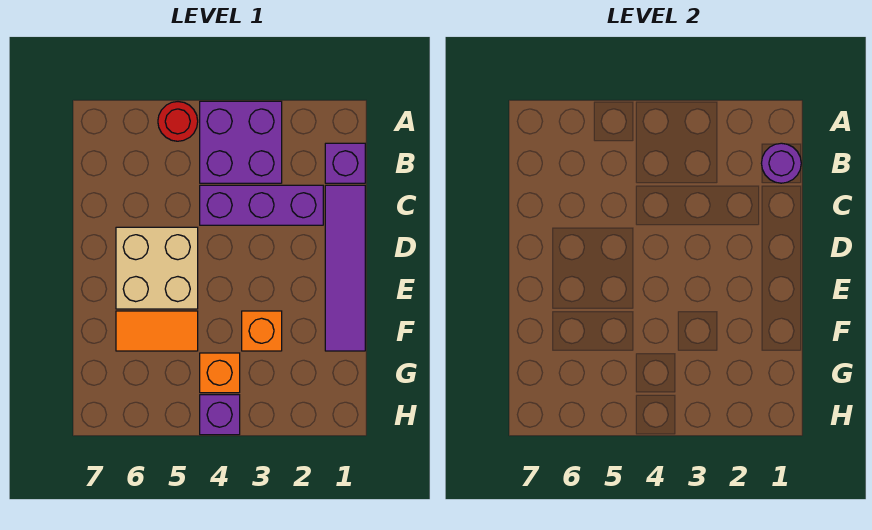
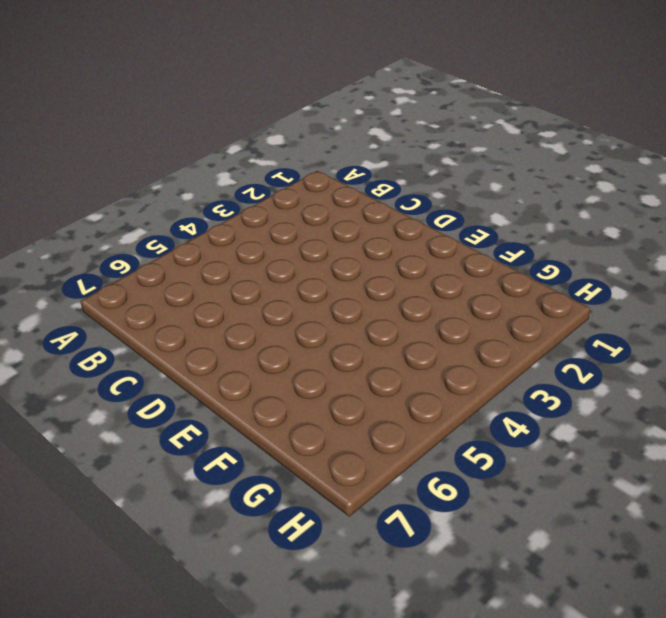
none -> purple 2x2 brick [200,101,282,183]
none -> red 1x1 round brick [158,102,198,141]

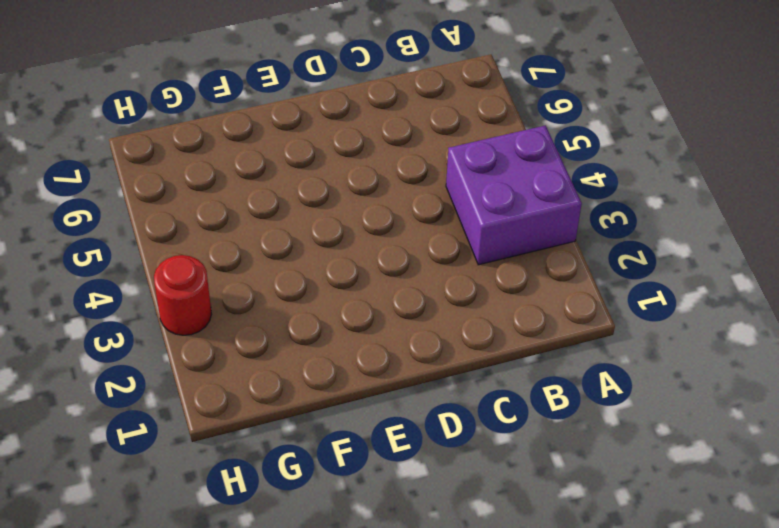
red 1x1 round brick [154,255,212,335] -> red 1x1 round brick moved to [158,102,198,141]
none -> purple 1x1 brick [325,143,365,183]
none -> purple 1x4 tile [325,185,365,351]

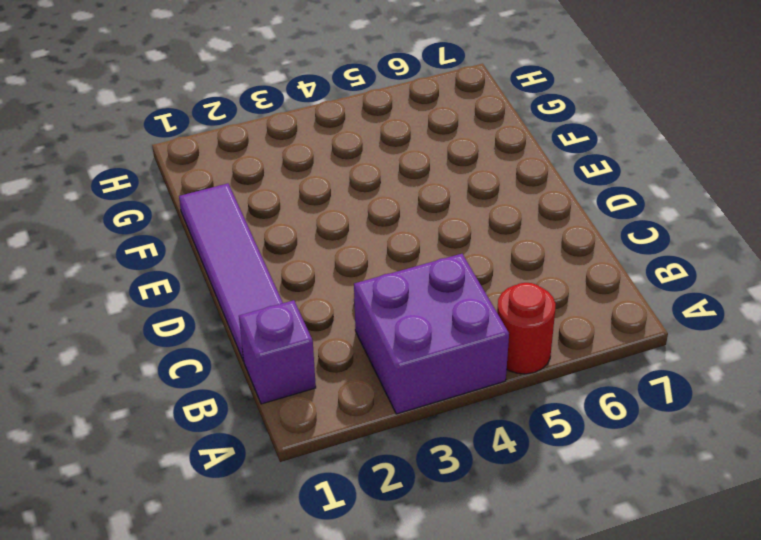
none -> purple 1x3 brick [200,185,323,225]
none -> tan 2x2 brick [116,227,198,309]

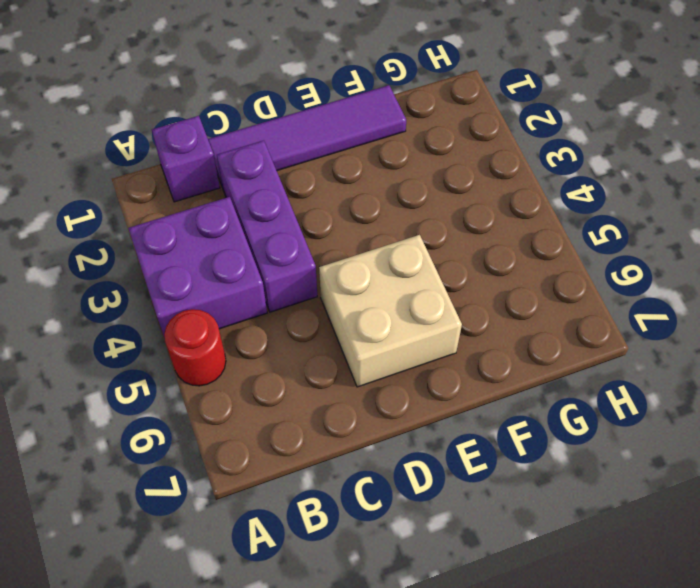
none -> orange 1x1 brick [242,311,282,351]
none -> orange 1x2 tile [116,311,198,351]

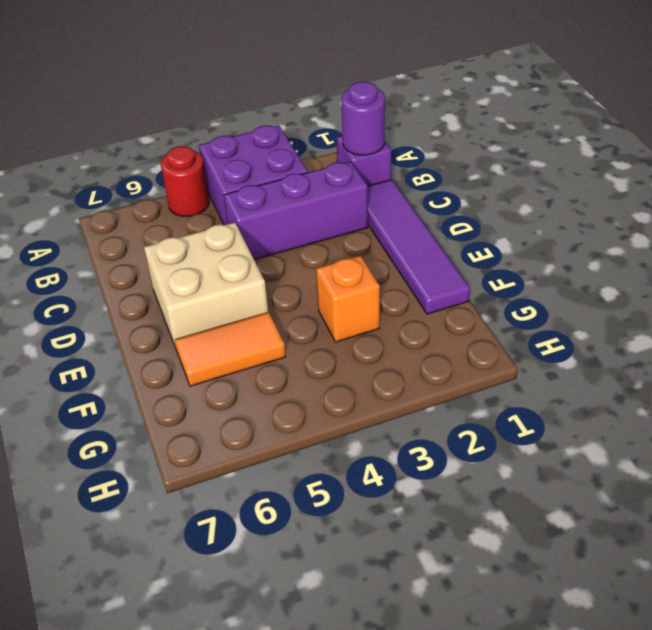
none -> orange 1x1 brick [200,353,240,393]
none -> purple 1x1 brick [200,395,240,435]

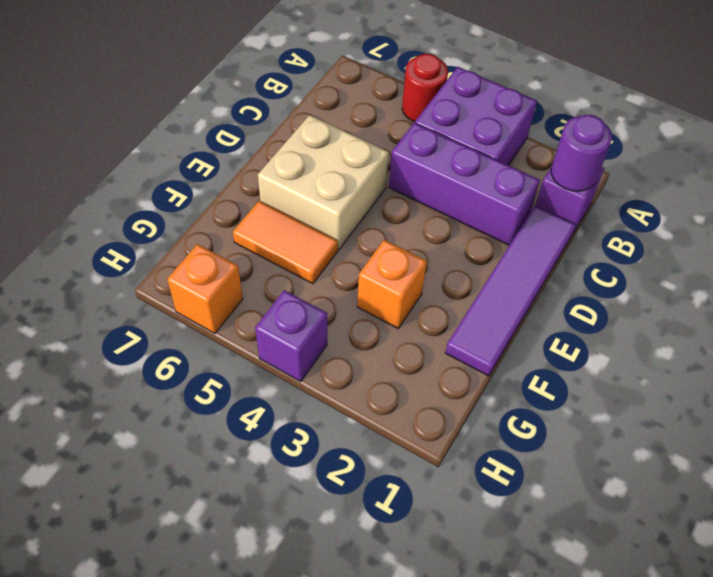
orange 1x1 brick [167,244,243,334] -> orange 1x1 brick moved to [200,353,240,393]

